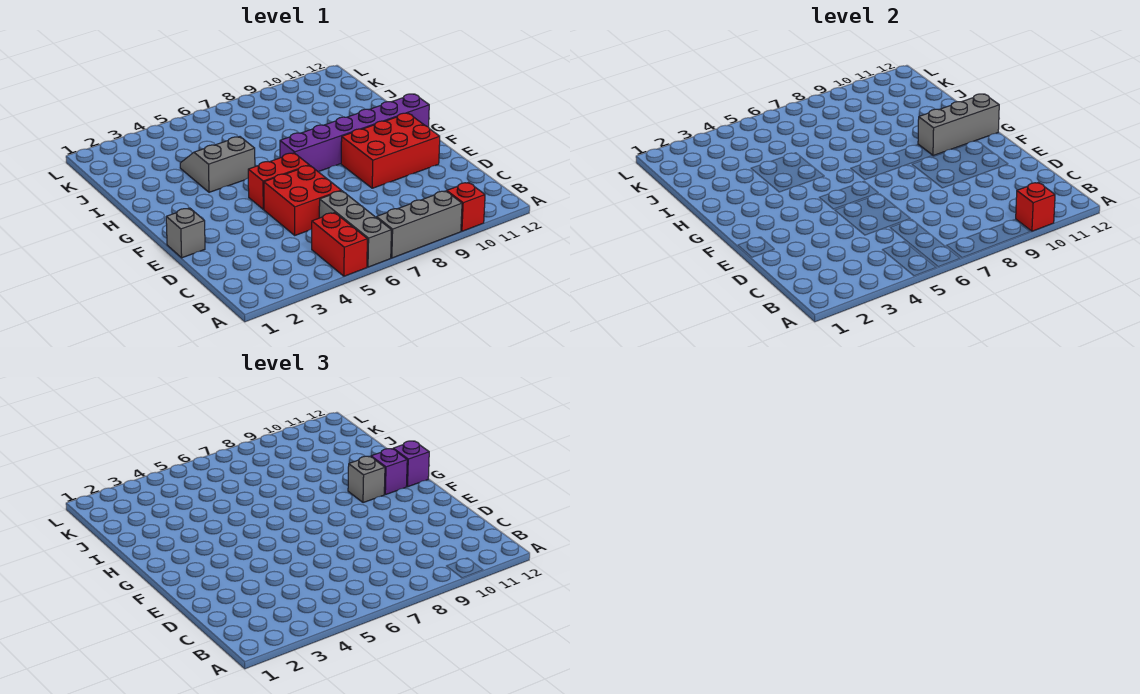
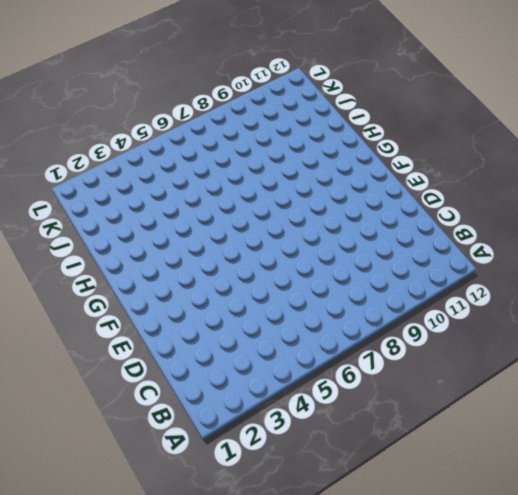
none -> red 1x2 brick [312,213,367,276]
none -> grey 1x3 brick [319,191,391,267]
none -> grey 1x3 brick [376,191,462,258]

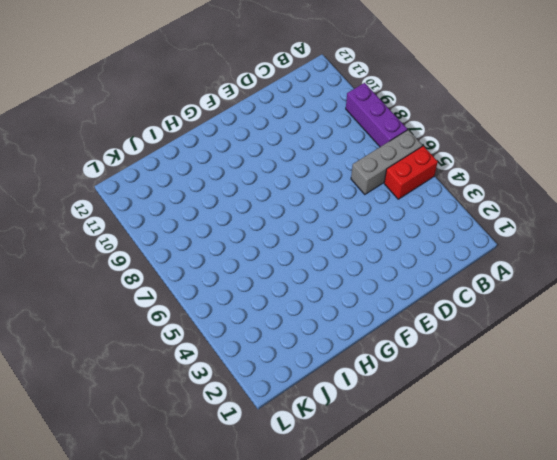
purple 1x3 brick [346,83,407,147] -> grey 1x3 brick [376,191,462,258]
none -> red 1x1 brick [447,183,485,231]
none -> red 2x2 brick [264,165,341,235]
none -> grey 1x1 brick [166,208,205,258]

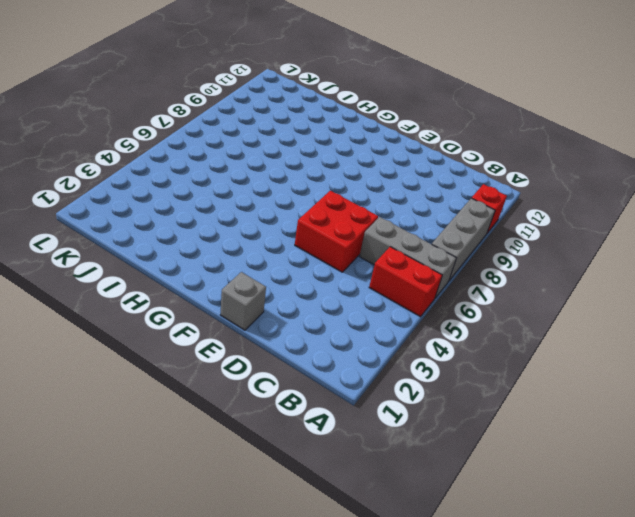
none -> red 2x3 brick [341,113,440,188]
none -> red 1x2 brick [248,153,309,209]
none -> purple 1x6 brick [280,94,429,172]

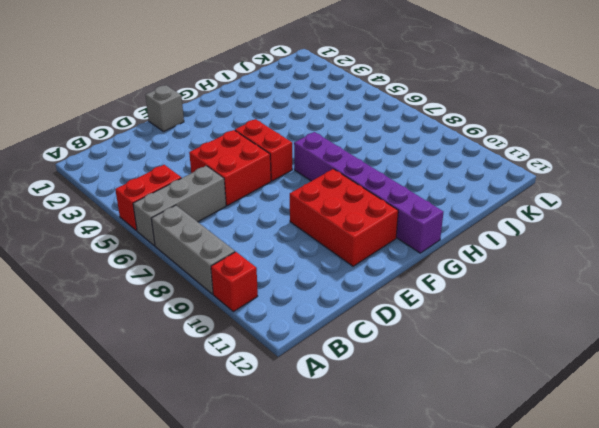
none -> grey 2x2 slope [180,137,255,192]
none -> red 1x1 brick [1016,183,1055,231]
none -> grey 1x3 brick [918,94,999,156]

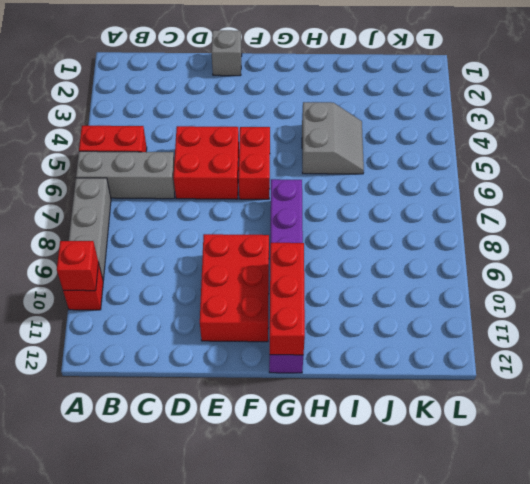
red 1x3 brick [270,243,305,355] -> grey 1x3 brick [918,94,999,156]
none -> grey 1x1 brick [348,456,385,503]
none -> purple 1x1 brick [371,449,407,495]
none -> purple 1x1 brick [393,441,429,487]

